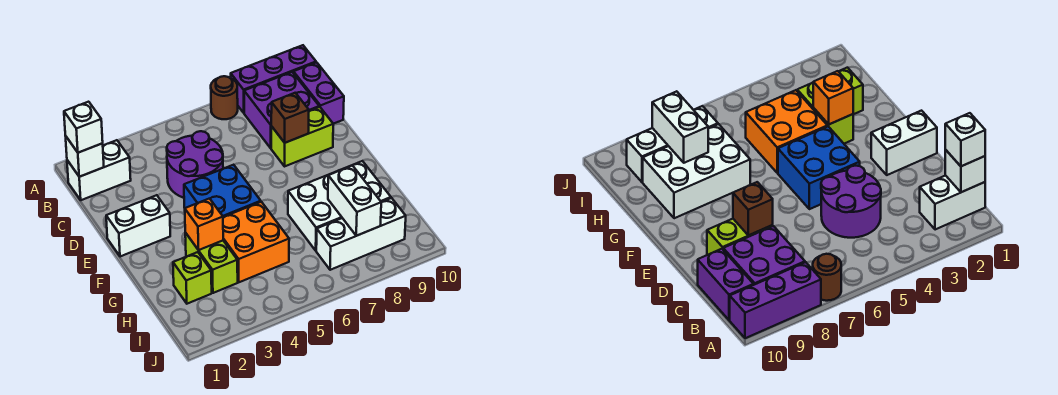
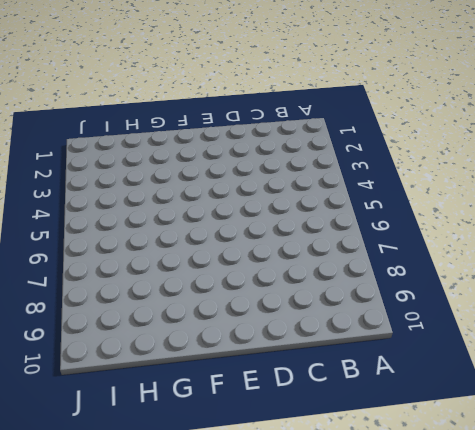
none -> brown 1x1 round brick [211,76,238,119]
none -> purple 1x3 brick [231,45,316,113]
none -> white 1x2 brick [67,140,131,200]

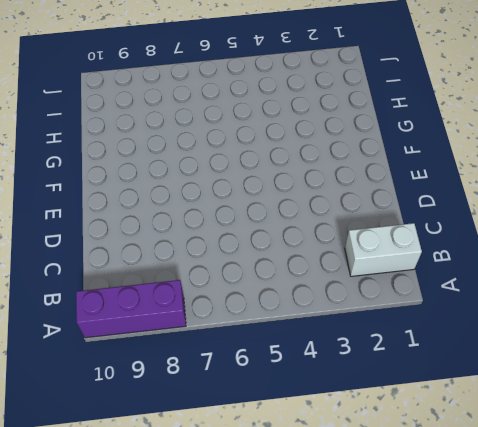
none -> brown 1x1 round brick [211,76,238,119]
none -> purple 2x2 brick [244,72,319,148]
none -> purple 1x2 brick [293,62,344,124]

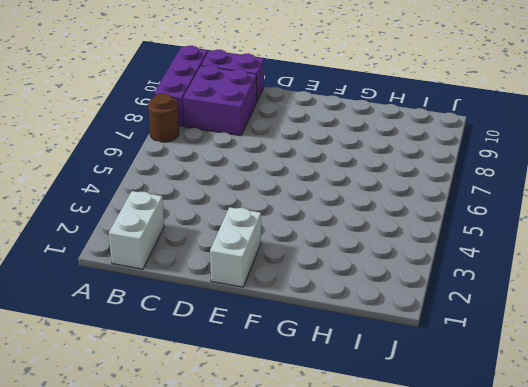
none -> purple 2x2 round brick [167,131,223,198]
none -> lime 1x2 brick [271,107,333,166]
none -> blue 2x2 brick [184,165,261,217]

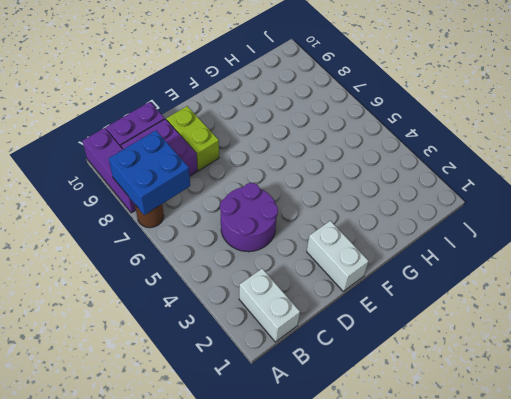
blue 2x2 brick [109,130,190,215] -> blue 2x2 brick moved to [184,165,261,217]
none -> lime 1x2 brick [185,233,238,293]
none -> orange 2x2 brick [223,202,289,282]
none -> white 2x3 brick [288,161,391,251]

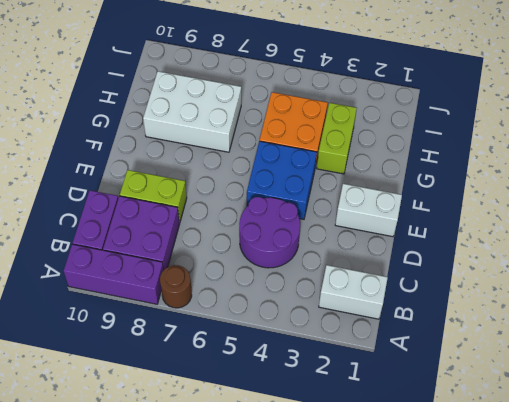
none -> lime 1x1 brick [173,252,212,304]
none -> white 1x3 brick [316,198,406,270]
none -> white 1x1 brick [66,137,104,177]

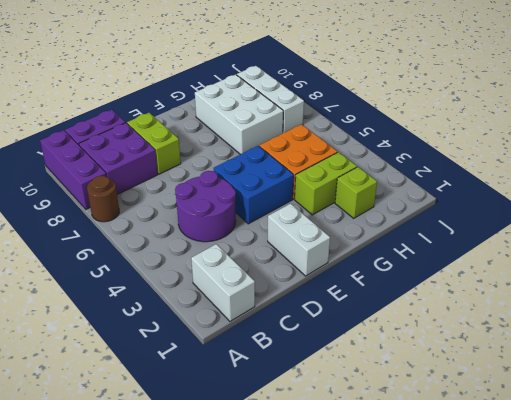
none -> white 1x1 brick [66,137,104,177]
none -> brown 1x1 brick [271,93,309,143]
none -> orange 1x1 brick [185,199,223,250]

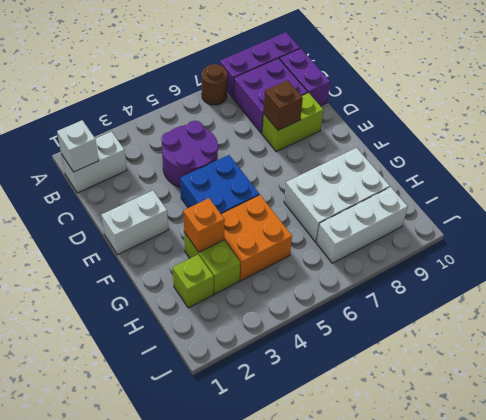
none -> white 1x2 brick [328,166,381,236]
none -> white 1x1 brick [64,102,103,153]

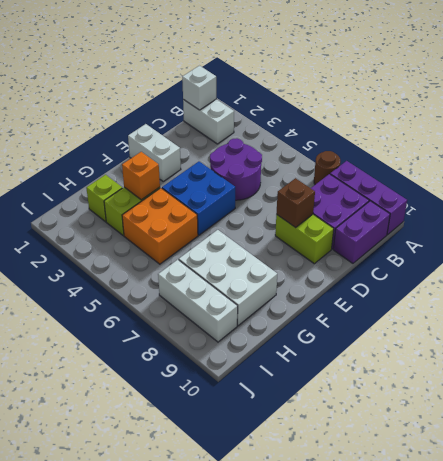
none -> white 1x2 brick [328,166,381,236]
none -> white 1x1 brick [64,102,103,153]

